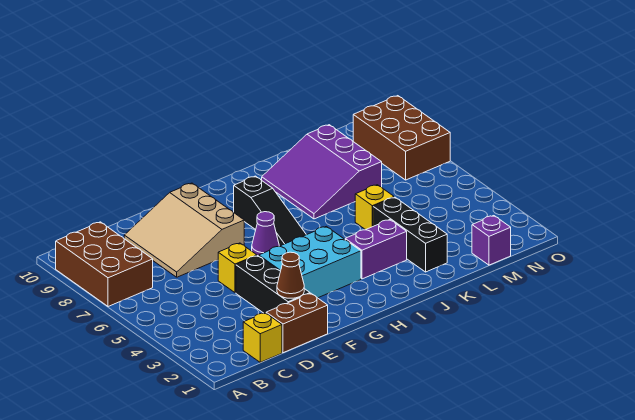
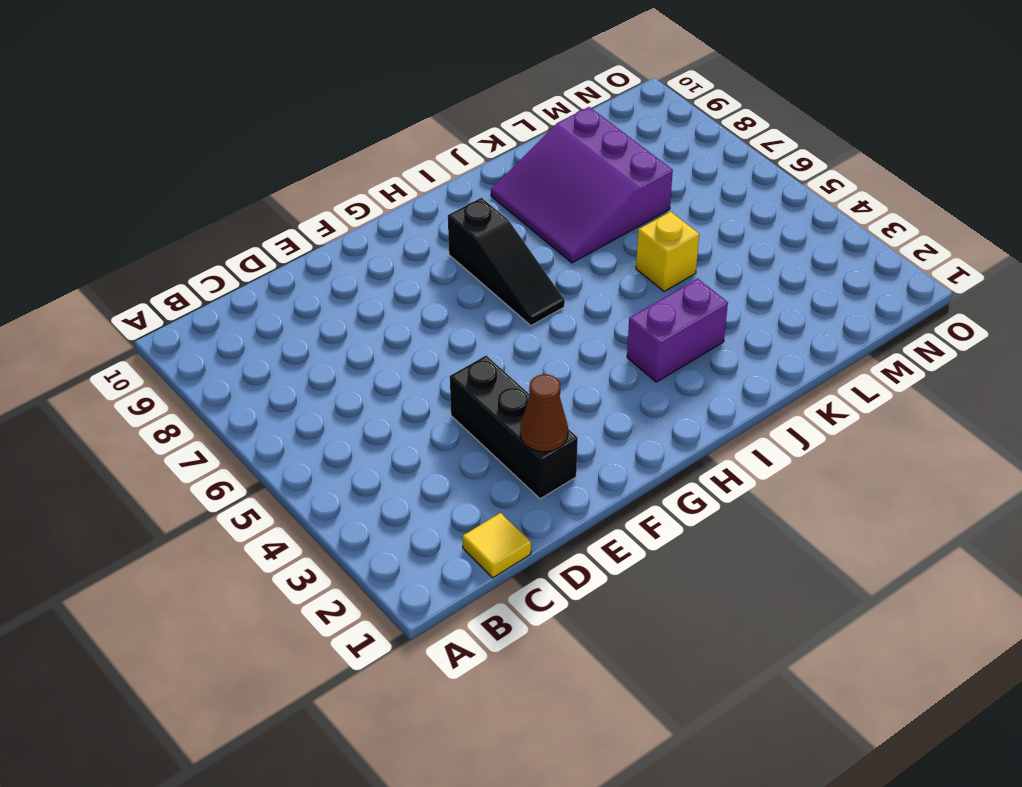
yellow 1x1 tile [463,513,531,578] -> yellow 1x1 brick [243,313,282,362]
none -> brown 2x3 brick [56,222,153,307]
none -> brown 1x2 brick [266,293,328,353]
none -> tan 3x3 slope [124,183,244,277]

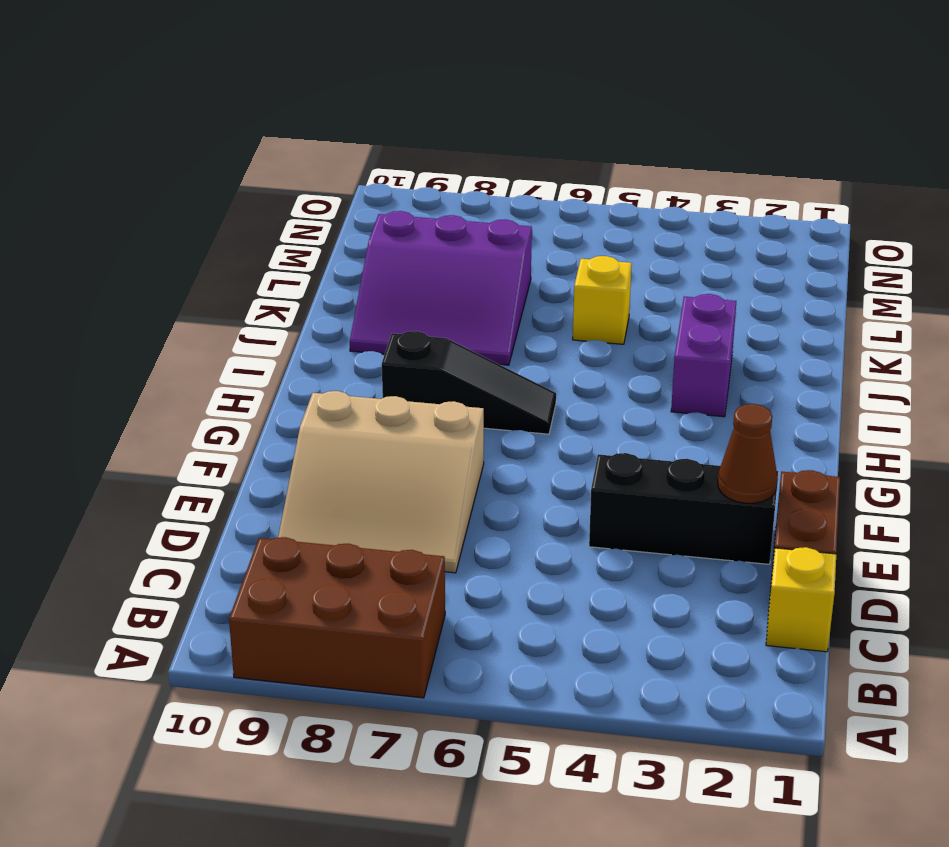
none -> yellow 1x1 brick [218,243,257,293]
none -> cyan 2x3 brick [259,226,361,298]
none -> purple 1x1 cone [252,212,279,256]

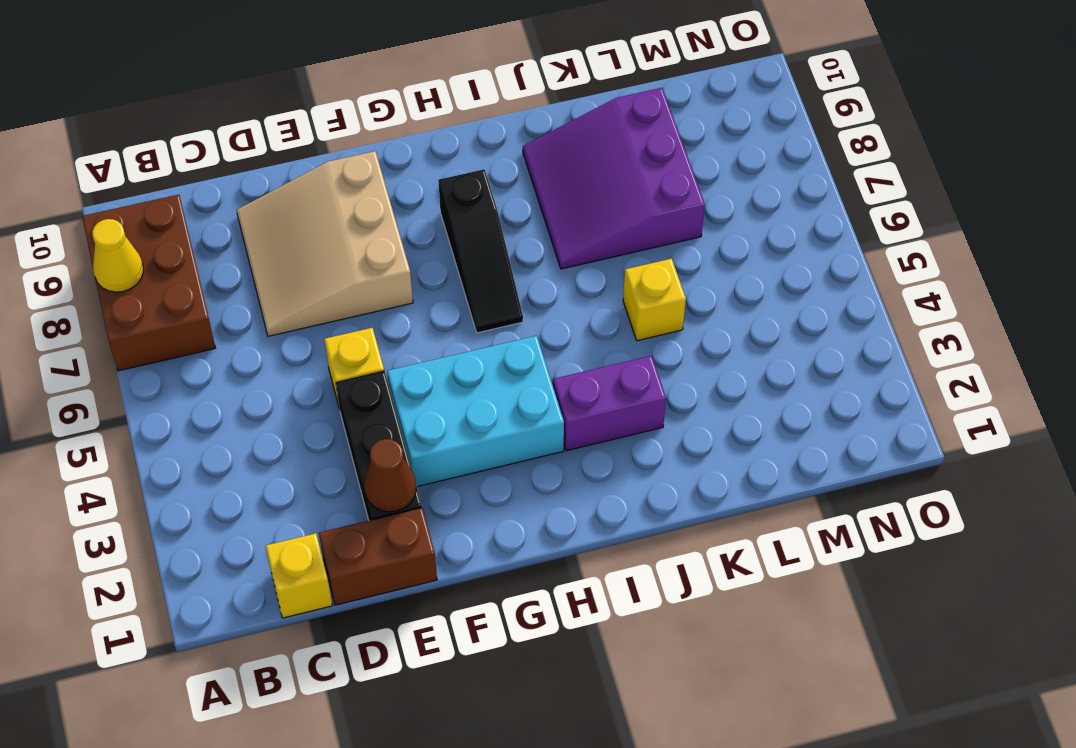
yellow 1x1 cone [92,219,143,292] -> none
none -> purple 1x1 cone [252,212,279,256]
none -> black 1x3 brick [373,197,447,272]
none -> purple 1x1 brick [472,216,511,265]

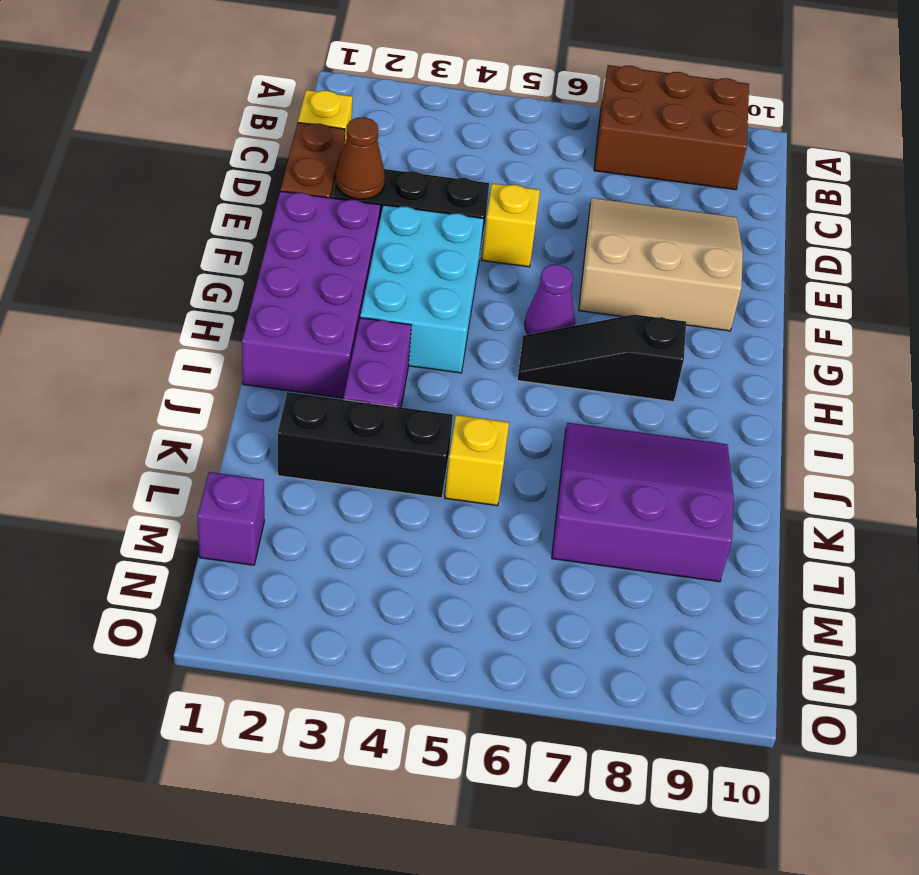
purple 2x4 brick [242,191,381,398] -> none
none -> brown 2x3 brick [353,96,450,180]

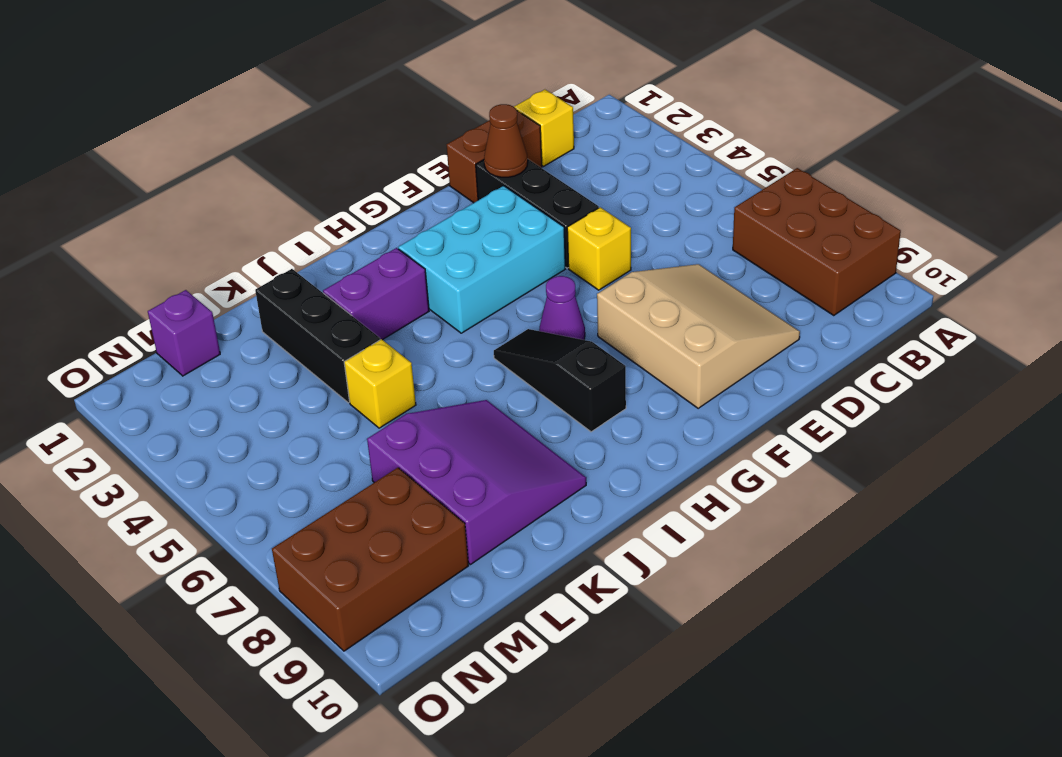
brown 2x3 brick [272,468,469,651] -> brown 2x3 brick turned to [353,96,450,180]

